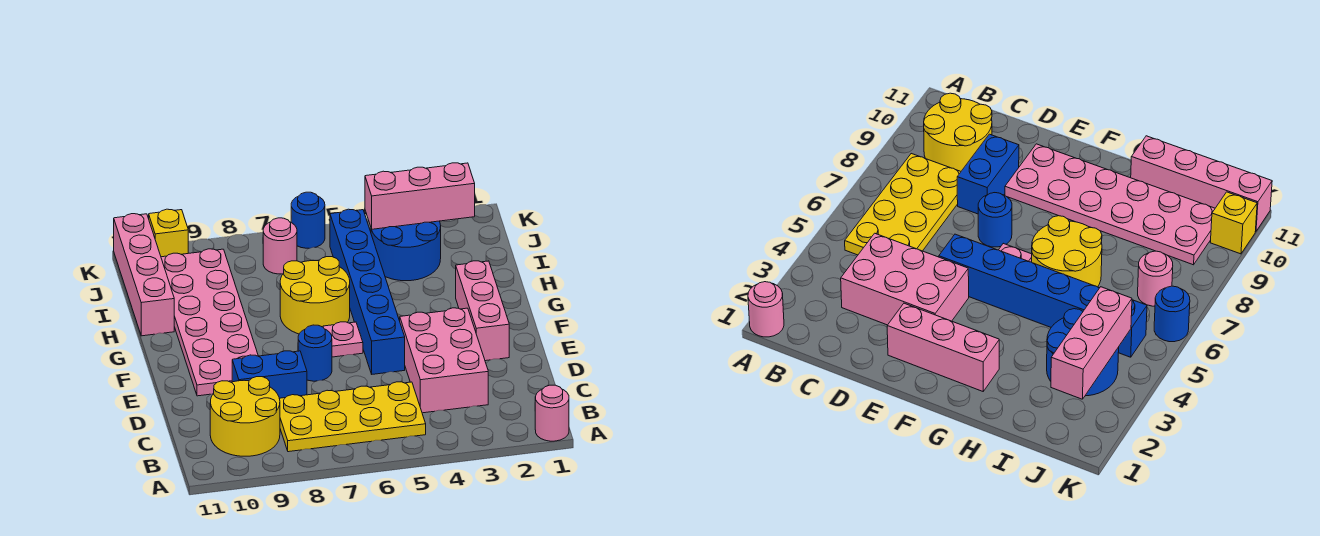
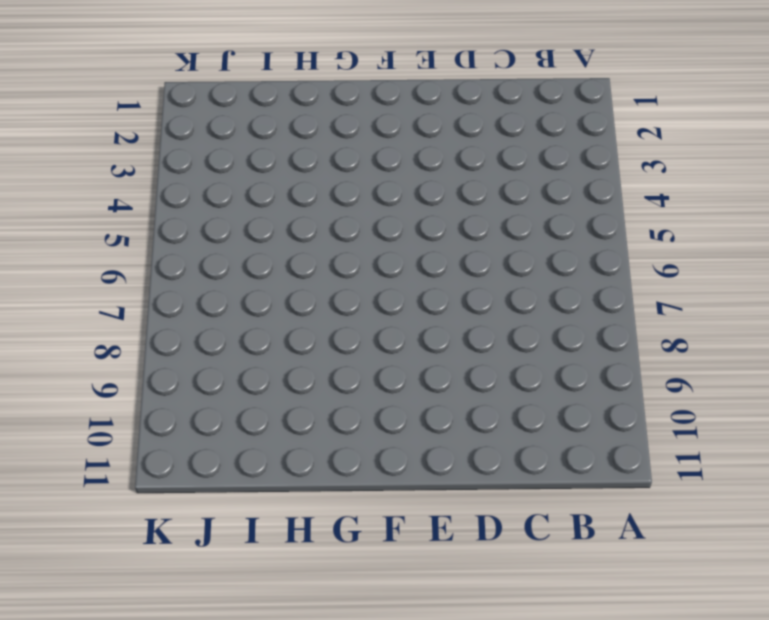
none -> pink 1x1 round brick [535,385,569,441]
none -> yellow 2x4 plate [279,382,426,452]
none -> yellow 2x2 round brick [210,377,280,456]

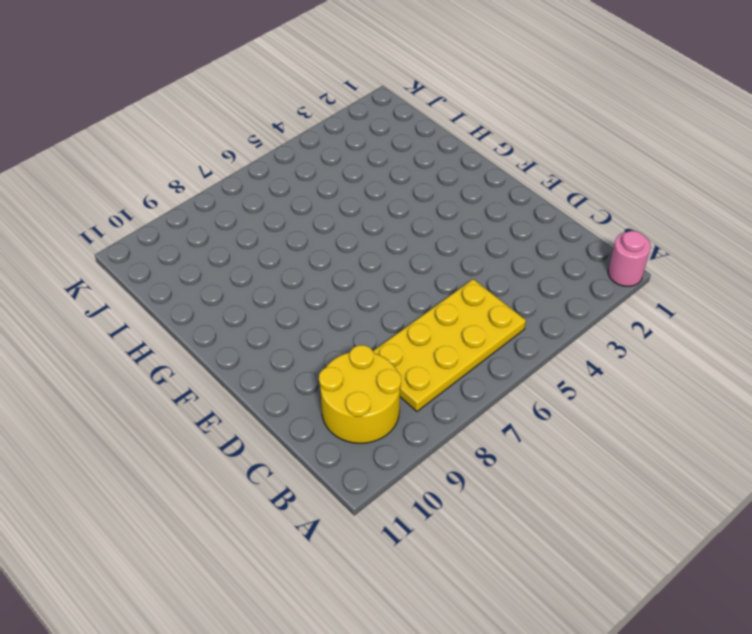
none -> pink 2x3 brick [399,308,488,413]
none -> blue 1x2 brick [232,351,307,398]
none -> pink 1x3 brick [456,261,509,361]

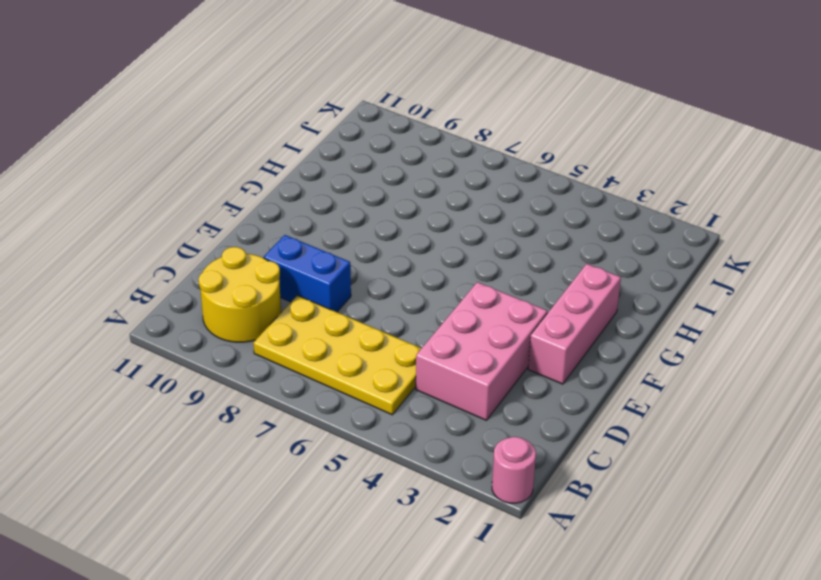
none -> blue 1x6 brick [330,209,405,374]
none -> blue 1x1 round brick [298,325,332,381]
none -> pink 2x6 plate [161,249,258,396]

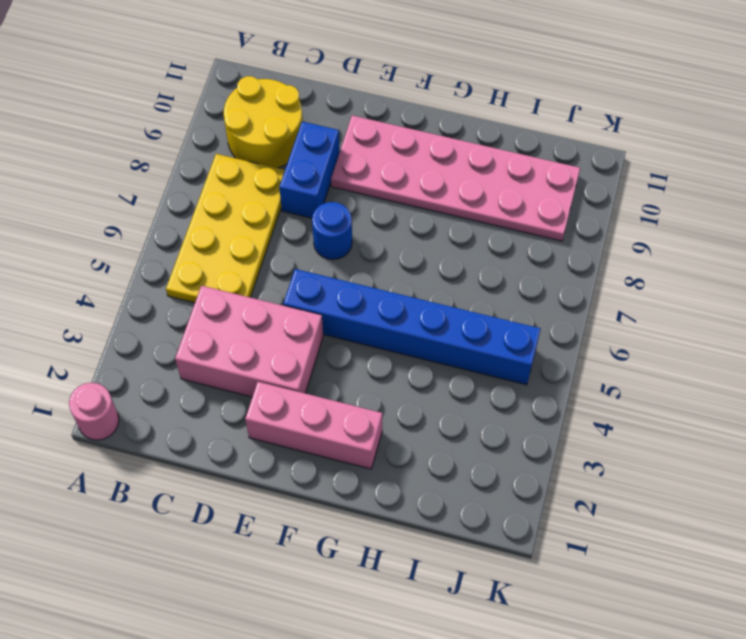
none -> pink 1x1 plate [323,322,363,357]
none -> yellow 2x2 round brick [280,257,350,334]
none -> pink 1x4 brick [114,214,174,336]

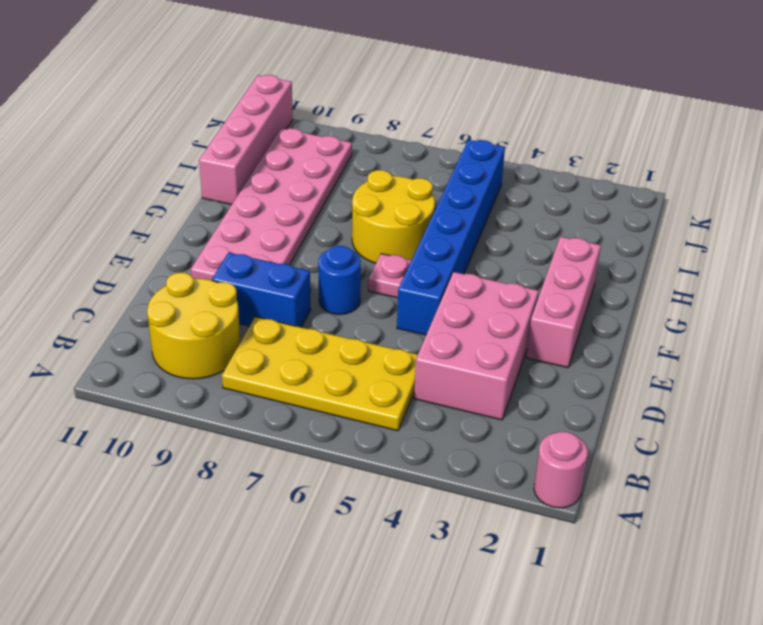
none -> blue 2x2 round brick [371,221,441,281]
none -> pink 1x1 round brick [263,218,297,274]
none -> blue 1x1 round brick [291,192,325,248]

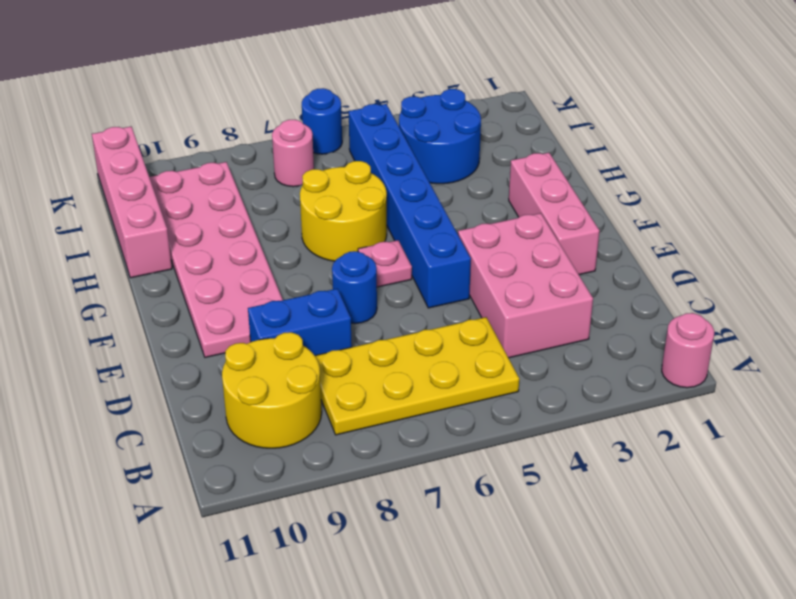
none -> yellow 1x1 brick [149,209,188,257]
none -> pink 1x3 brick [365,163,475,229]

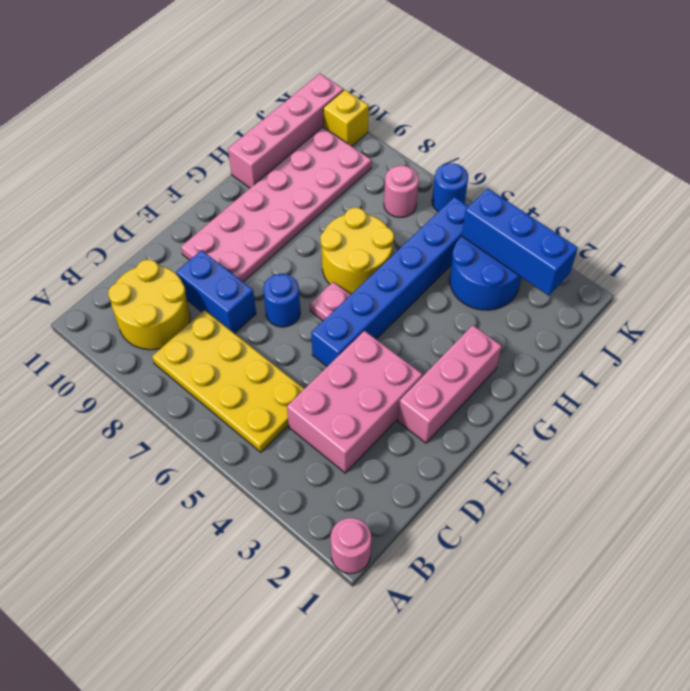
blue 1x3 brick [462,188,578,296] -> pink 1x3 brick [365,163,475,229]

